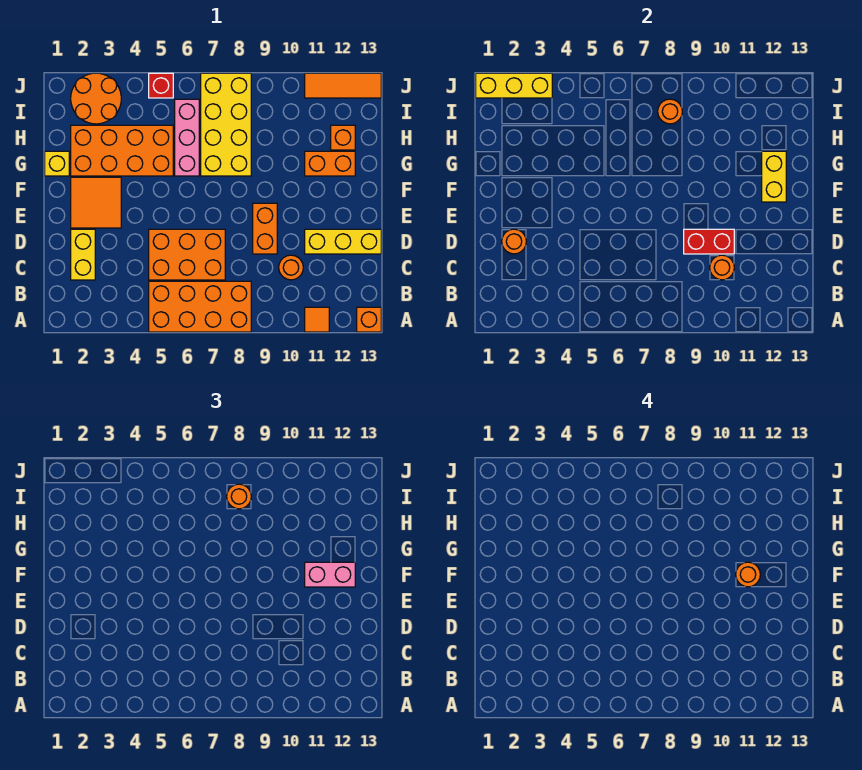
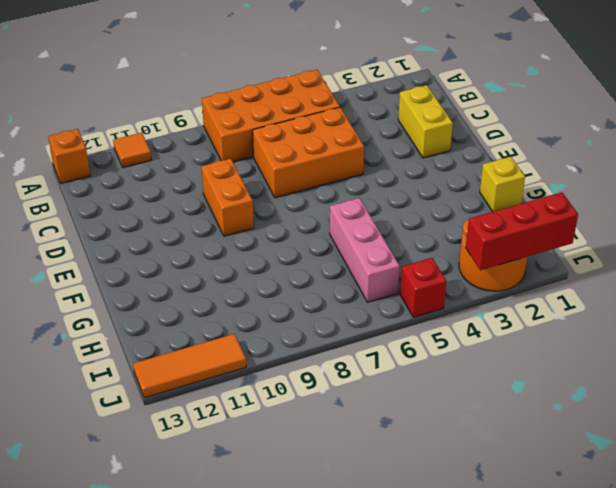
red 1x3 brick [466,192,578,270] -> yellow 1x3 brick [476,73,552,98]
none -> orange 1x1 round brick [279,255,303,280]
none -> yellow 1x3 brick [305,229,381,254]
none -> orange 2x2 tile [71,177,121,228]

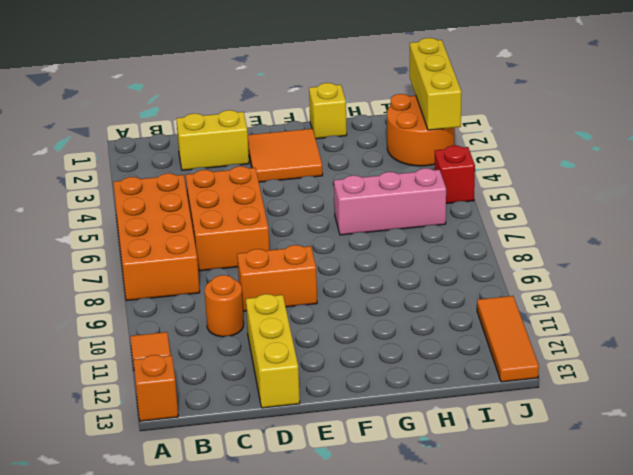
none -> orange 2x4 brick [71,125,173,176]
none -> yellow 2x4 brick [201,73,251,176]
none -> orange 1x2 brick [305,151,355,176]

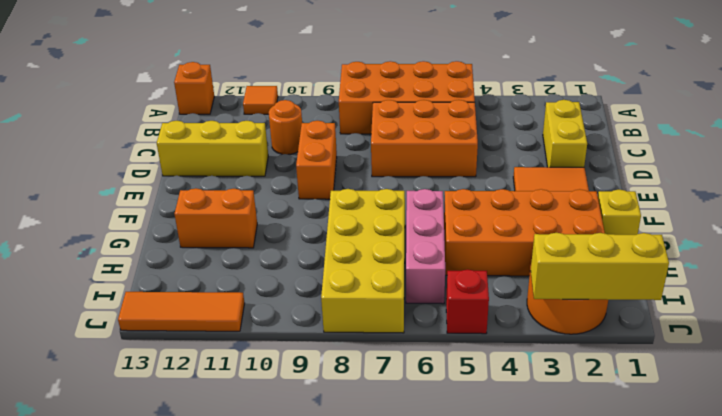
none -> orange 1x1 brick [331,125,355,150]
none -> orange 1x1 round brick [710,255,734,280]
none -> orange 1x1 round brick [502,229,526,254]

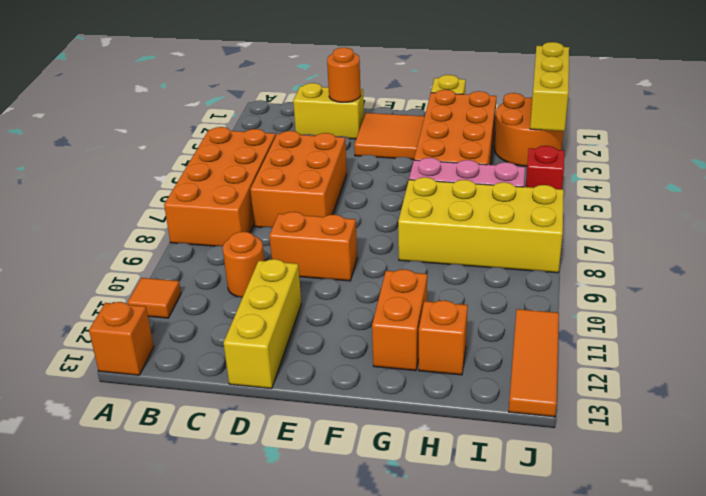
none -> orange 1x1 round brick [710,255,734,280]
none -> red 1x2 brick [684,229,734,254]
none -> yellow 1x2 brick [762,151,786,202]

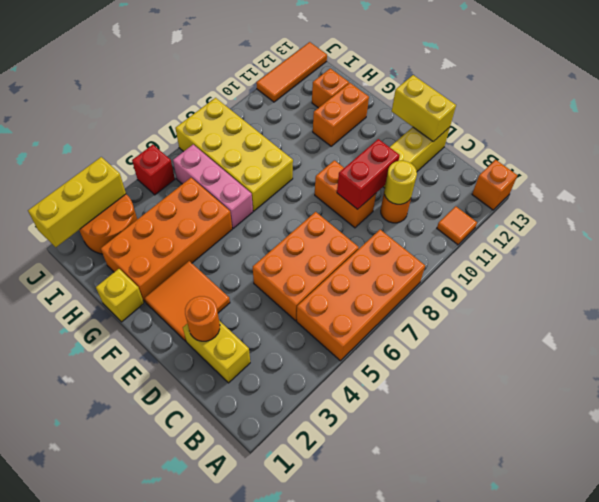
yellow 1x1 round brick [384,161,417,204] -> orange 1x1 round brick [710,255,734,280]
yellow 1x2 brick [392,75,456,142] -> yellow 1x2 brick moved to [762,151,786,202]
none -> orange 1x1 round brick [658,99,682,124]
none -> pink 1x2 brick [305,562,355,587]
none -> orange 1x1 round brick [227,484,251,509]

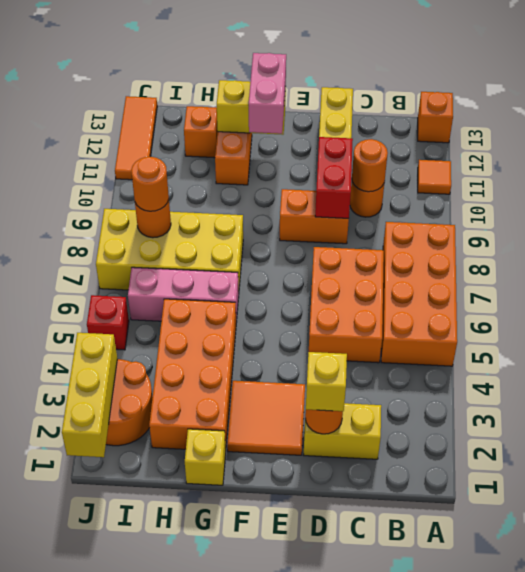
yellow 1x1 brick [306,352,347,411] -> none
none -> orange 1x1 round brick [736,562,760,587]

